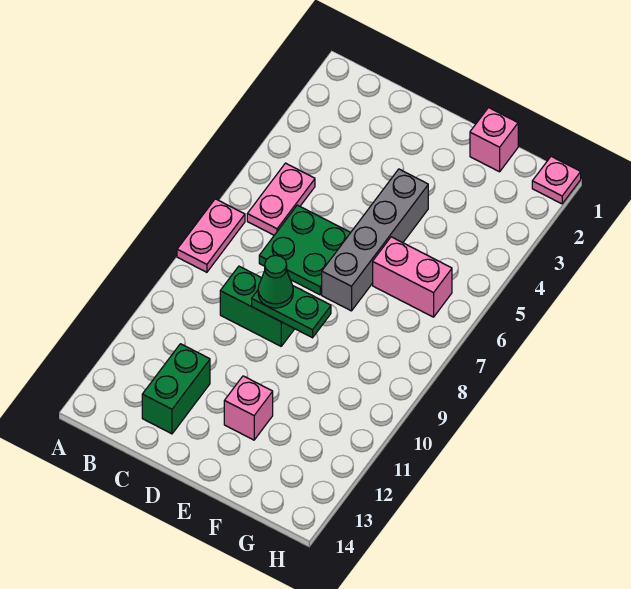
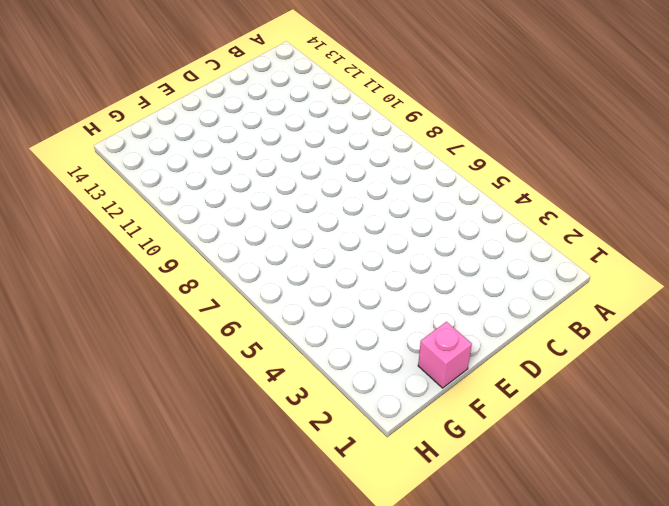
none -> pink 1x2 plate [177,199,245,272]
none -> pink 1x2 plate [247,163,315,235]
none -> green 2x2 plate [259,205,351,295]

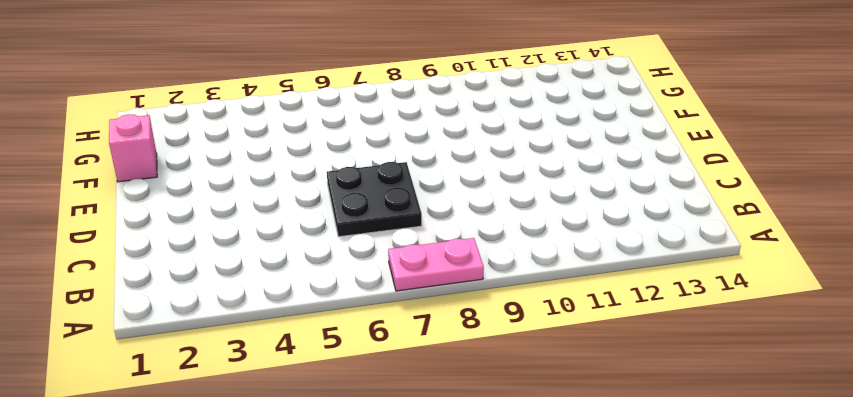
black 2x2 plate [327,162,422,237] -> green 2x2 plate [259,205,351,295]
none -> pink 1x2 plate [247,163,315,235]
none -> green 1x2 brick [220,266,294,346]
none -> green 1x2 brick [142,344,210,434]

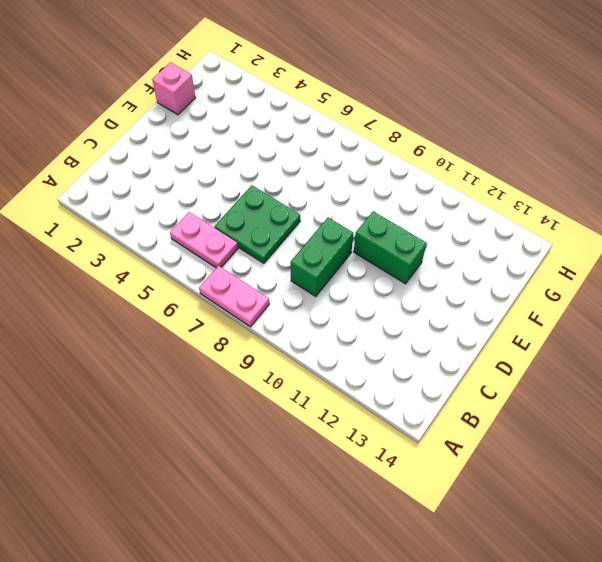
green 1x2 brick [354,211,426,284] -> green 1x2 brick moved to [142,344,210,434]
none -> grey 1x4 brick [322,169,428,311]
none -> pink 1x1 brick [224,376,273,440]
none -> pink 1x2 brick [373,237,452,317]

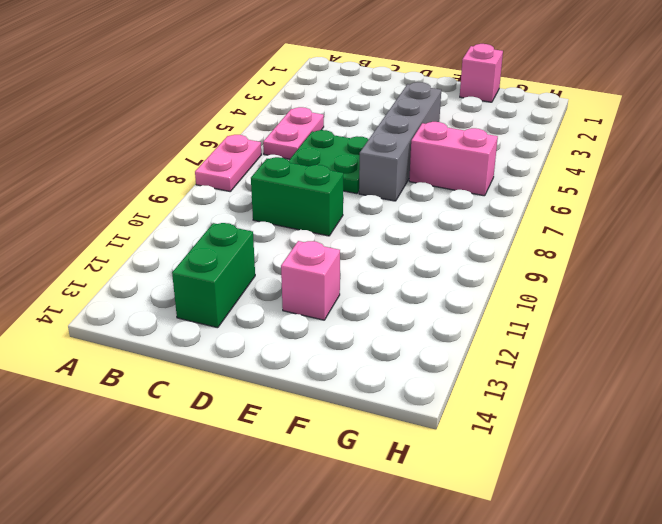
none -> pink 1x1 plate [532,156,581,204]
none -> green 1x2 plate [252,285,331,338]
none -> green 1x1 cone [258,255,293,308]

